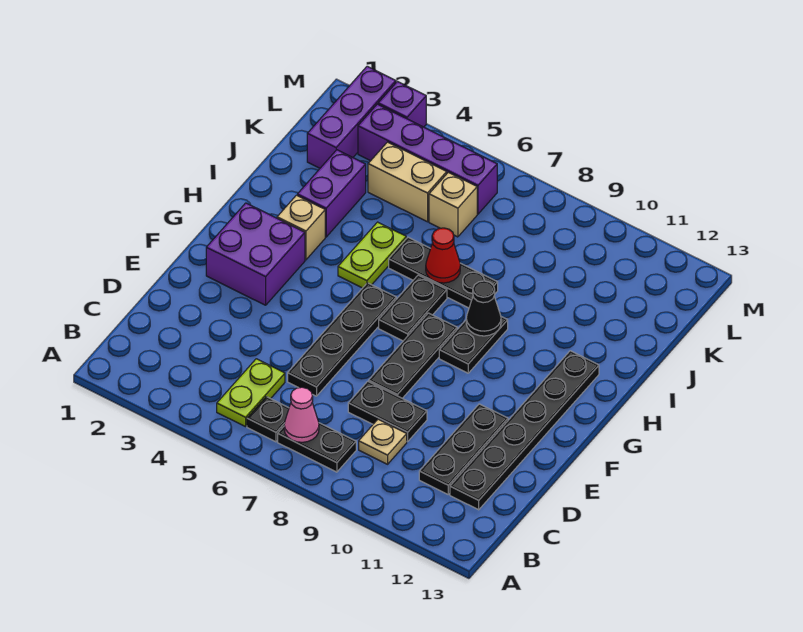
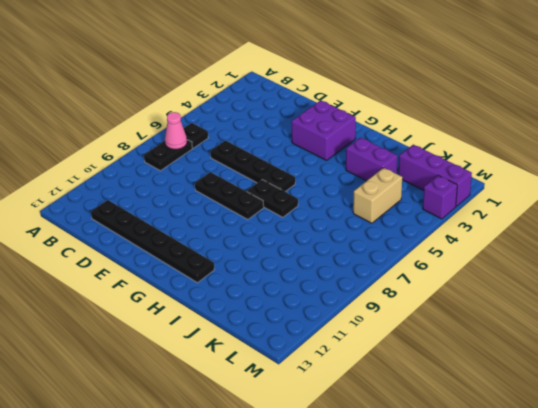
none -> lime 1x2 plate [217,359,285,427]
none -> tan 1x1 plate [359,419,407,464]
none -> black 1x3 plate [419,404,508,494]

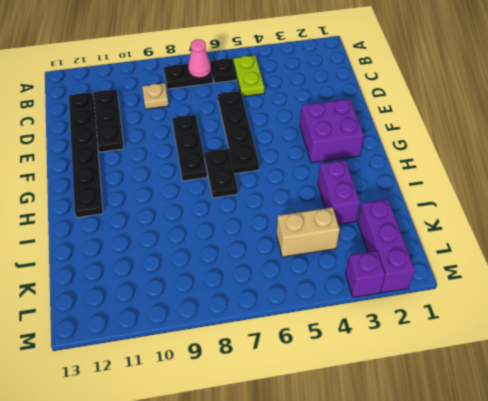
none -> black 1x2 plate [348,381,427,442]
none -> black 1x2 plate [439,317,508,373]
none -> tan 1x1 brick [277,195,325,260]

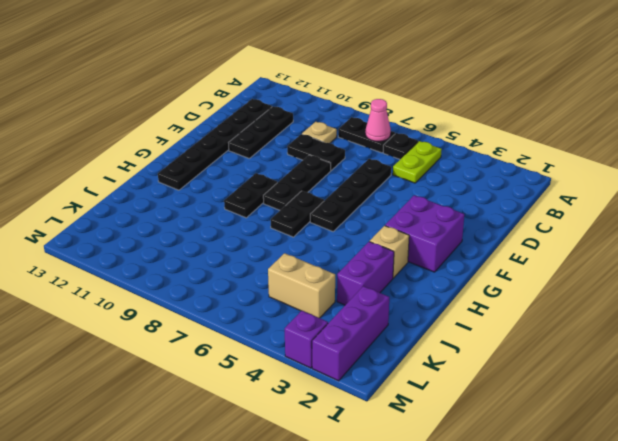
none -> lime 1x2 plate [338,222,406,288]
none -> black 1x3 plate [389,237,498,308]
none -> tan 1x1 brick [429,172,477,237]

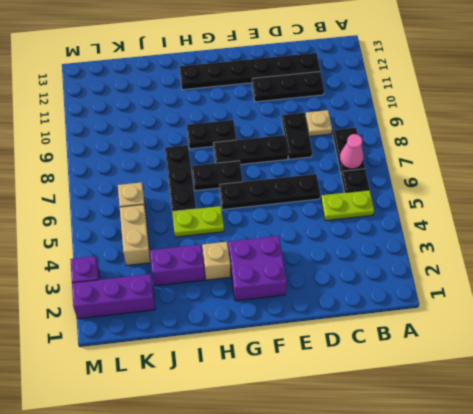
none -> purple 1x4 brick [358,104,497,214]
none -> black 1x1 cone [466,281,501,336]
none -> red 1x1 cone [426,228,460,283]

